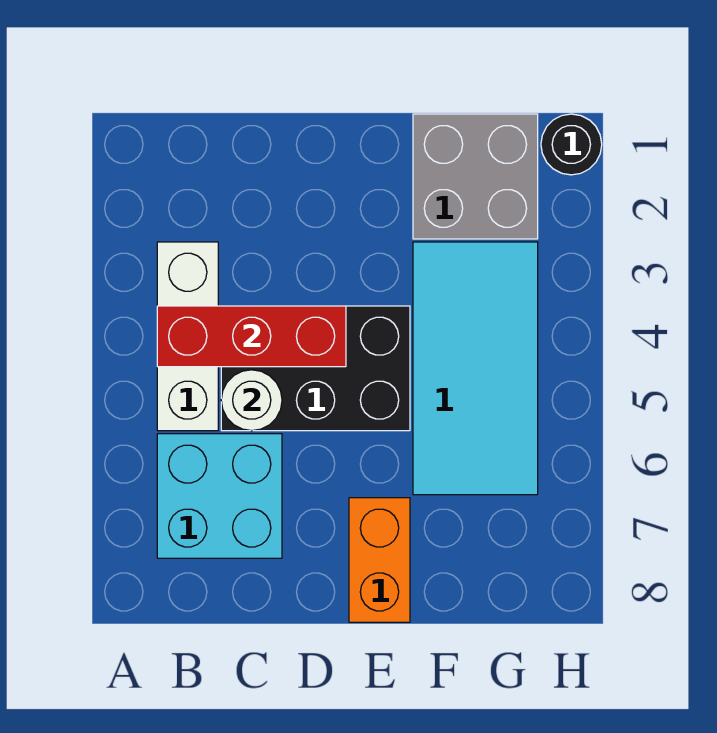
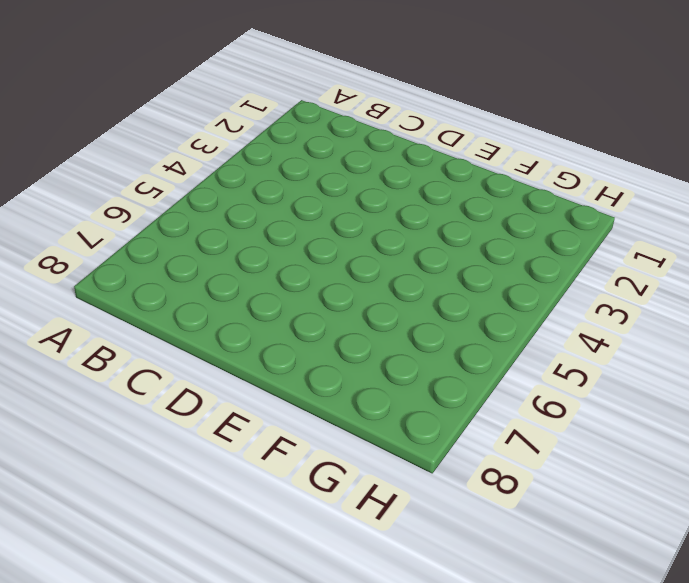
none -> white 1x3 brick [157,242,218,431]
none -> cyan 2x2 brick [157,434,282,558]

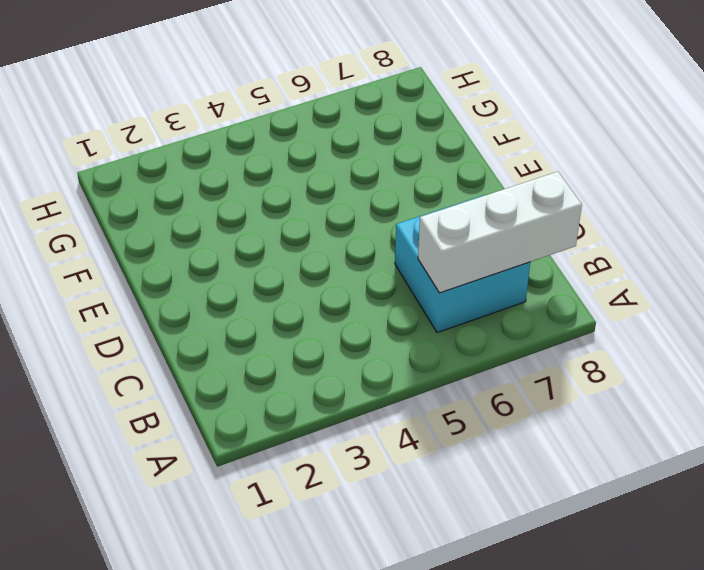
white 1x3 brick [418,172,582,293] -> white 1x3 brick moved to [157,242,218,431]
none -> black 2x3 brick [221,306,410,431]
none -> orange 1x2 brick [349,498,410,622]

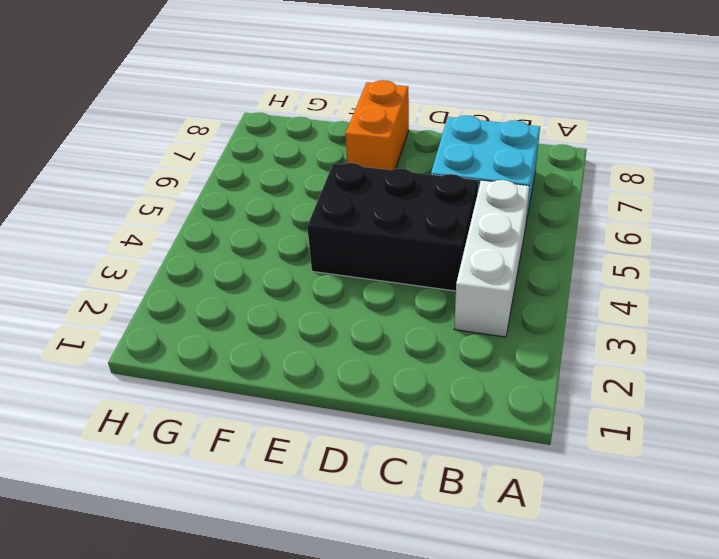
none -> grey 2x2 brick [413,114,538,239]
none -> cyan 2x4 tile [413,242,538,495]

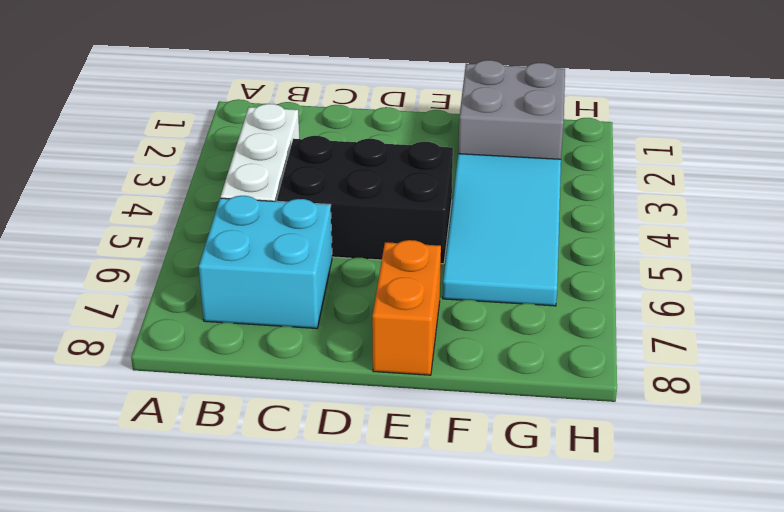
none -> black 1x1 round brick [541,114,602,175]
none -> red 1x3 brick [157,306,346,367]

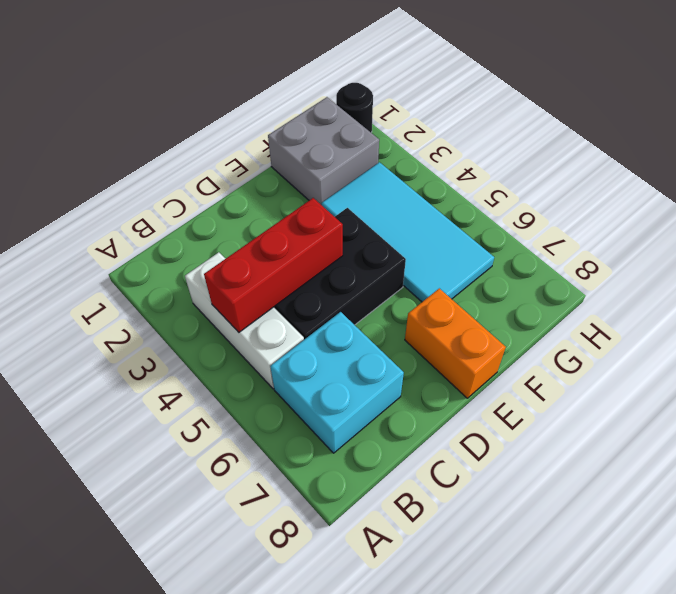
none -> white 1x1 round brick [221,370,282,431]

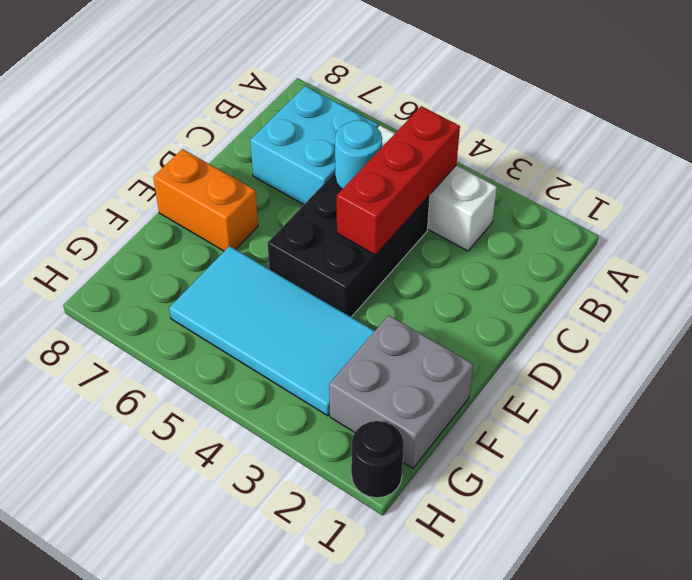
cyan 1x1 round brick [335,120,382,189] -> white 1x1 round brick [221,370,282,431]

